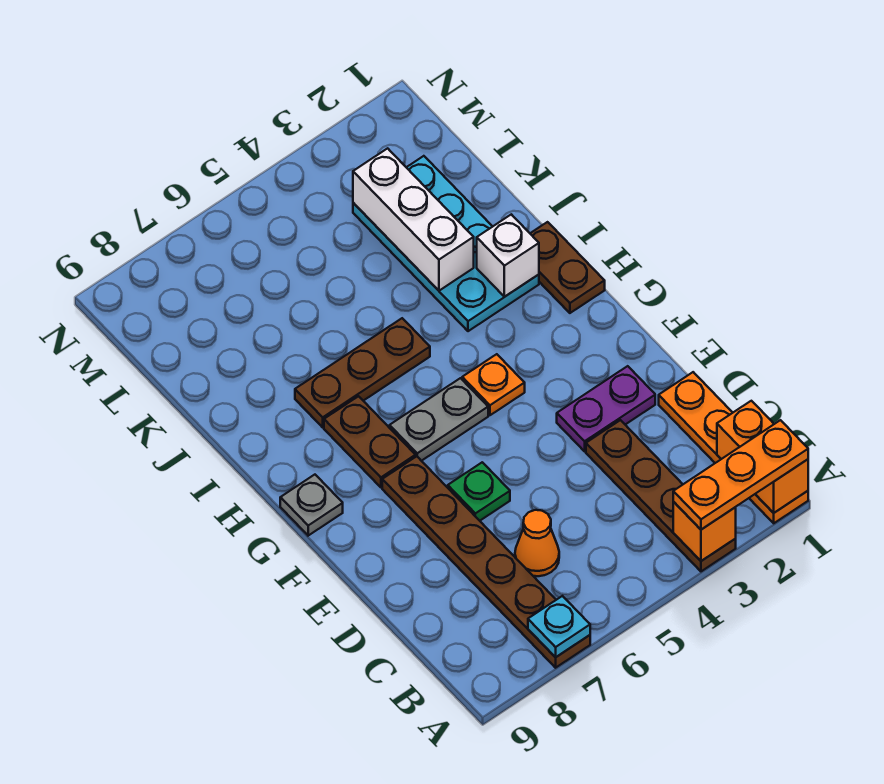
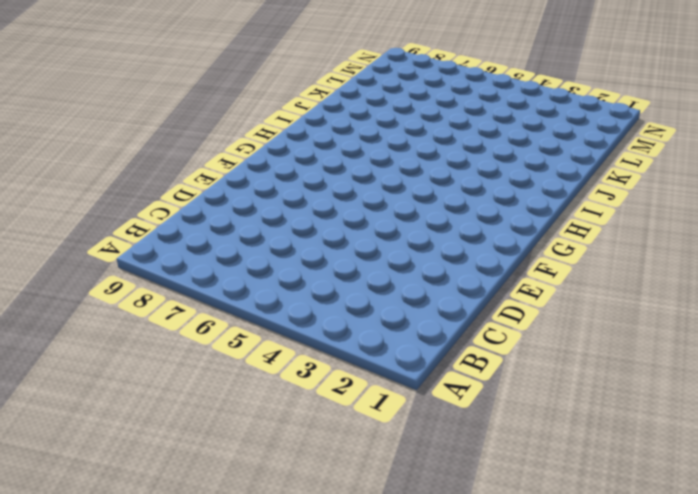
none -> orange 1x4 plate [659,372,808,523]
none -> brown 1x4 plate [586,420,736,571]
none -> brown 1x6 plate [382,456,590,668]

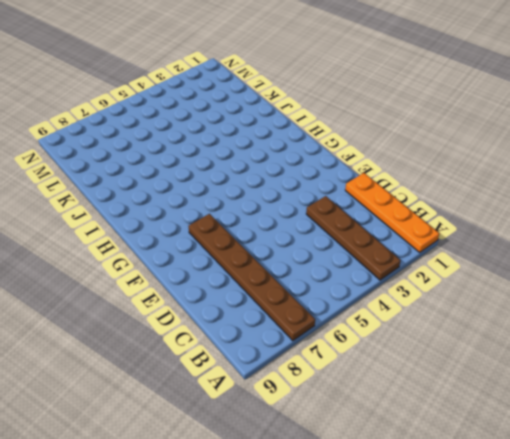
none -> orange 1x1 cone [515,510,559,576]
none -> purple 1x2 plate [557,366,655,451]
none -> green 1x1 plate [448,462,510,521]

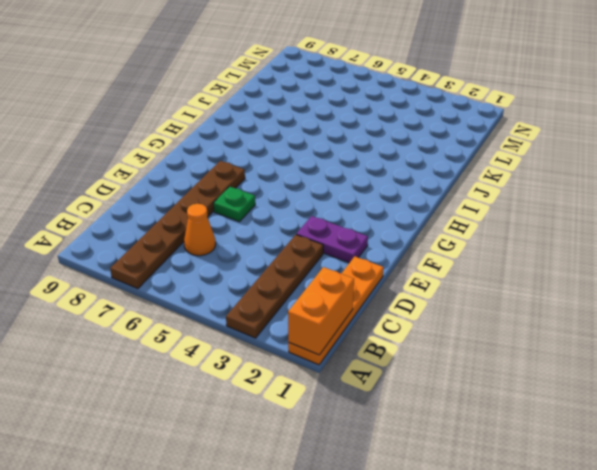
none -> orange 1x1 plate [462,354,525,415]
none -> grey 1x2 plate [390,378,488,461]
none -> brown 1x2 plate [324,396,416,487]

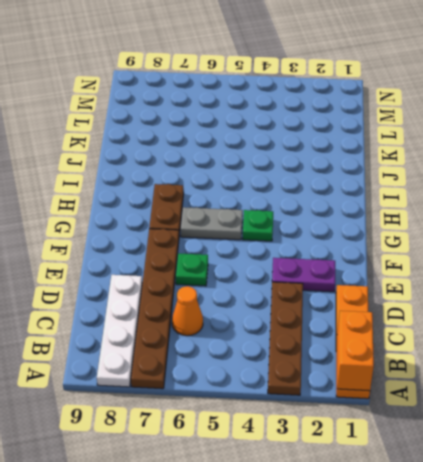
white 1x4 plate [97,275,142,387] -> none
green 1x1 plate [243,210,273,241] -> orange 1x1 plate [462,354,525,415]
none -> grey 1x1 plate [280,475,343,536]
none -> brown 1x2 plate [530,222,605,313]
none -> cyan 2x4 plate [353,156,539,331]

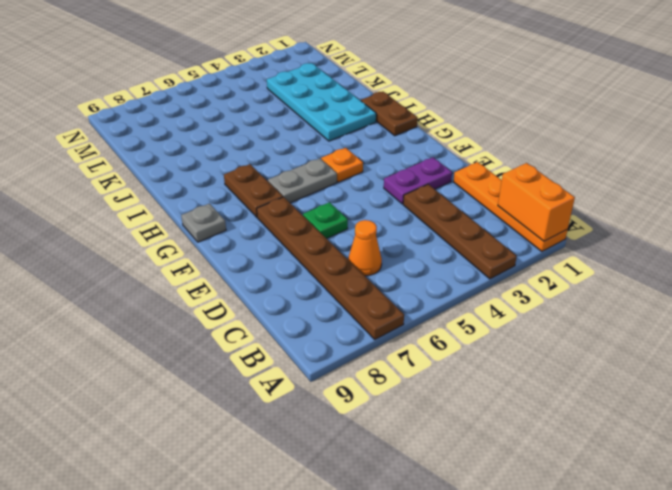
none -> brown 1x3 plate [295,318,430,427]
none -> orange 1x1 brick [673,502,736,561]
none -> cyan 1x1 plate [528,596,590,657]

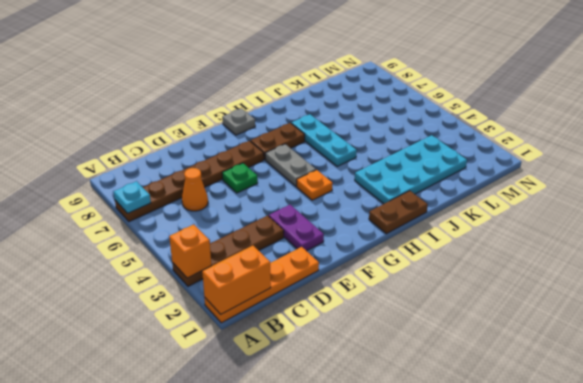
cyan 1x3 plate [291,114,357,166] -> brown 1x3 plate [295,318,430,427]
none -> white 1x1 brick [477,214,539,297]
none -> white 1x3 brick [353,148,474,291]
none -> orange 1x3 plate [673,420,808,530]

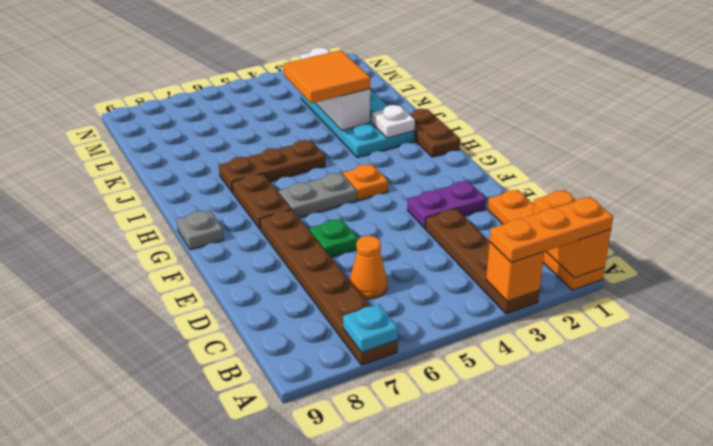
white 1x1 plate [372,105,415,138] -> white 1x1 brick [477,214,539,297]
orange 2x2 tile [283,50,370,103] -> none

